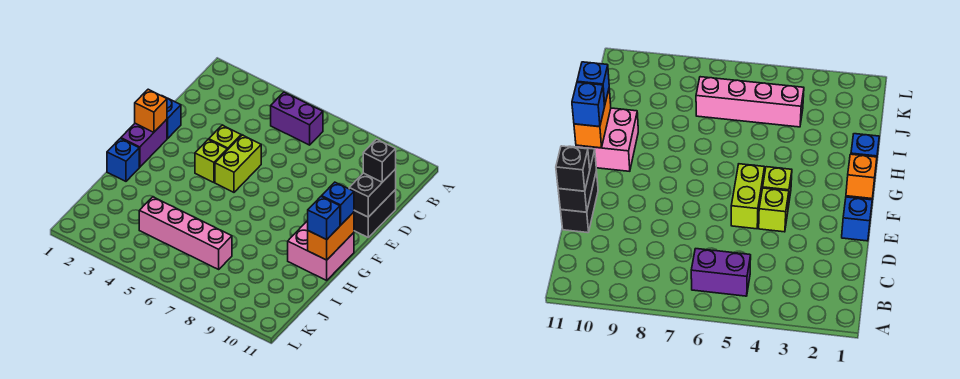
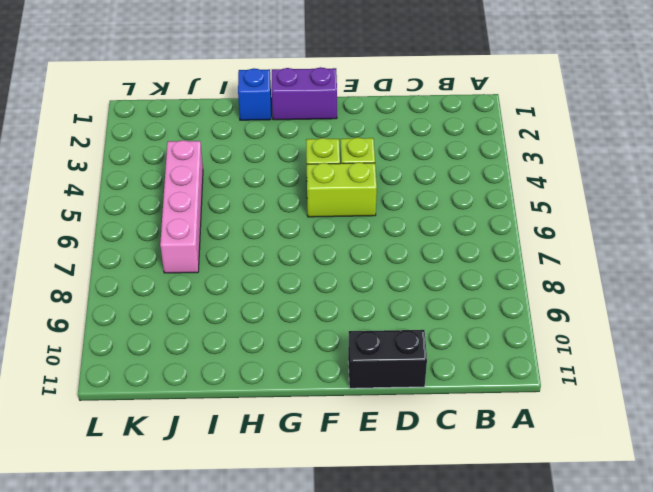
none -> purple 1x2 brick [271,92,323,145]
none -> blue 1x1 brick [163,96,181,138]
none -> pink 2x2 brick [288,221,354,280]

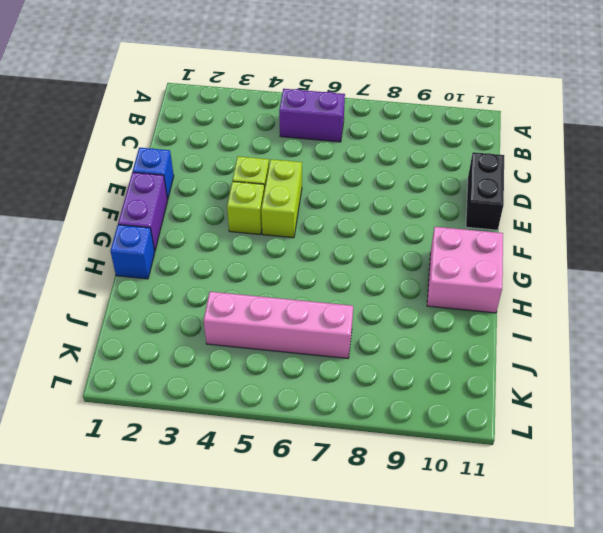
none -> black 1x2 brick [349,169,396,217]
none -> orange 1x1 brick [135,89,167,132]
none -> orange 1x2 brick [308,212,354,260]

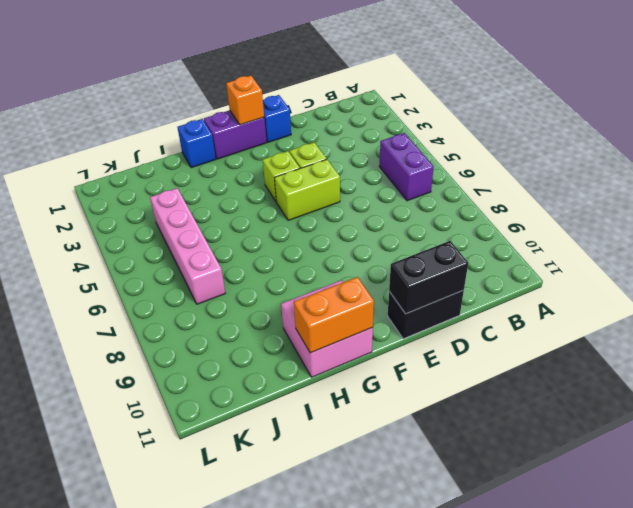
none -> black 1x1 brick [363,139,396,182]
none -> blue 1x1 brick [322,182,354,225]
none -> blue 1x1 brick [308,196,340,240]

